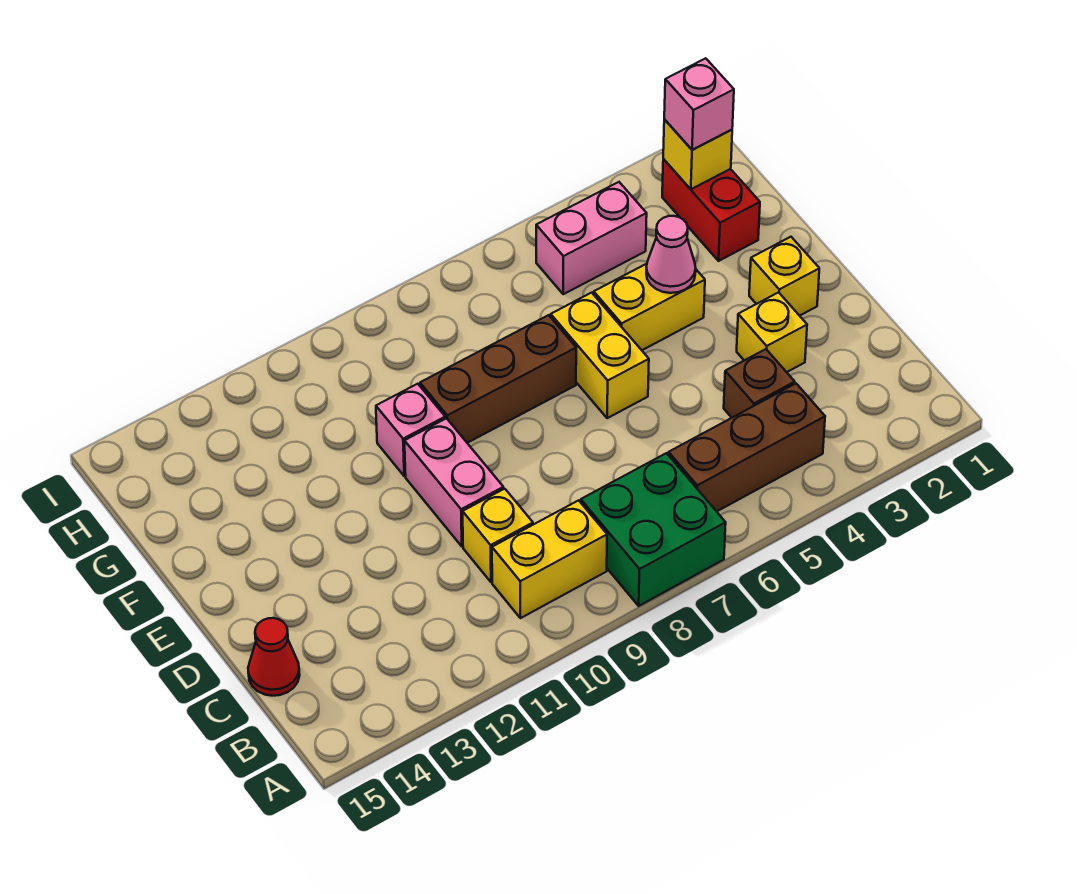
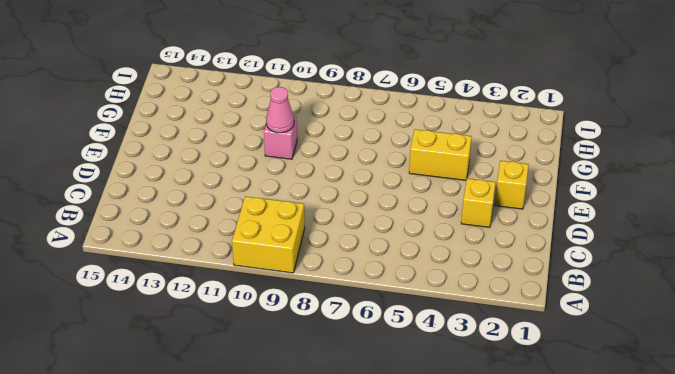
yellow 2x2 brick [232,196,305,273] -> yellow 1x2 brick [492,500,607,618]
pink 1x1 cone [266,87,294,133] -> pink 1x1 cone moved to [646,216,696,293]
none -> green 2x2 brick [581,453,726,606]
none -> brown 1x3 brick [669,384,825,512]
none -> brown 1x1 brick [724,349,795,418]

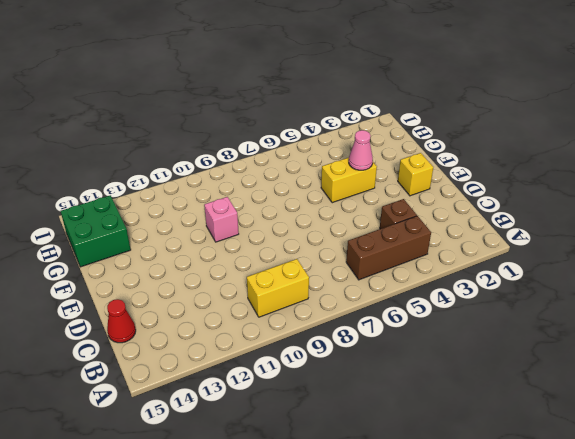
green 2x2 brick [61,195,131,267] -> green 2x2 brick moved to [581,453,726,606]
none -> yellow 1x1 brick [463,489,533,582]
none -> yellow 1x1 brick [737,292,807,372]
none -> pink 1x2 brick [405,418,503,546]

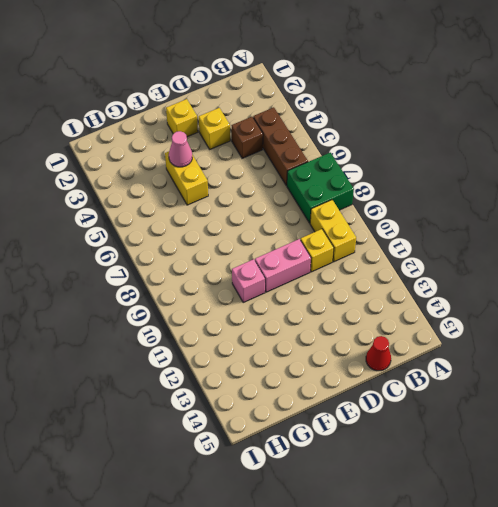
none -> yellow 1x2 brick [551,293,649,418]
none -> brown 1x3 brick [420,315,576,443]
none -> red 1x2 brick [662,159,760,261]

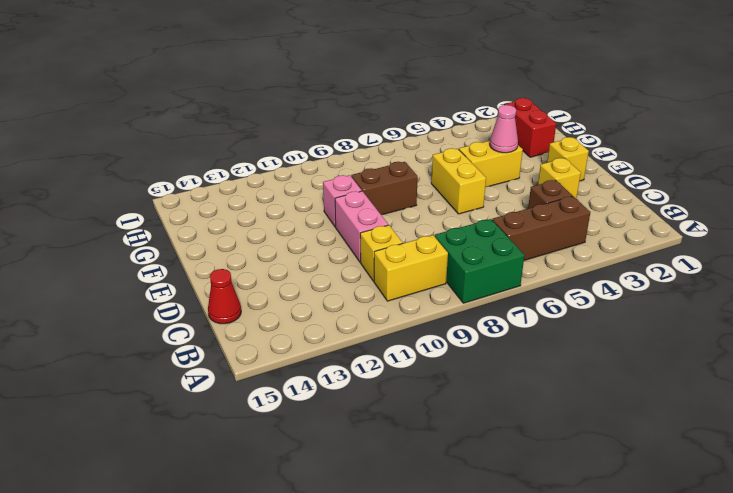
brown 1x2 brick [351,162,418,215] -> brown 1x3 brick [420,315,576,443]
none -> pink 1x2 brick [536,182,647,294]
none -> yellow 1x1 brick [663,119,732,189]
none -> pink 1x1 brick [664,58,734,150]

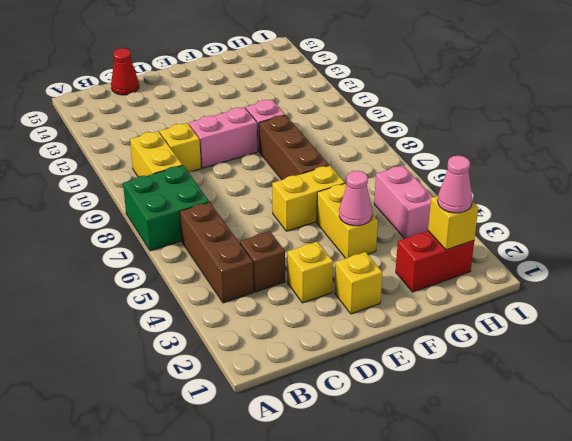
pink 1x1 cone [438,156,473,213] -> pink 1x1 brick [664,58,734,150]

